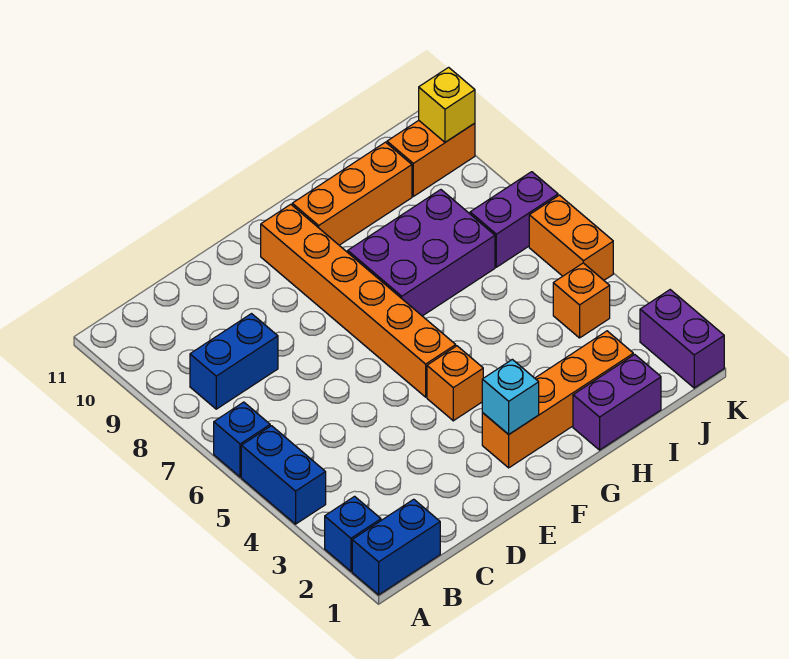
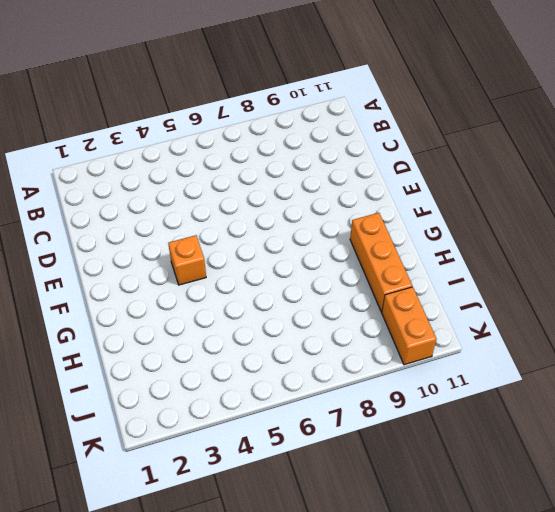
none -> blue 1x2 brick [352,499,440,595]
none -> blue 1x1 brick [325,496,381,571]
none -> blue 1x2 brick [241,426,326,524]

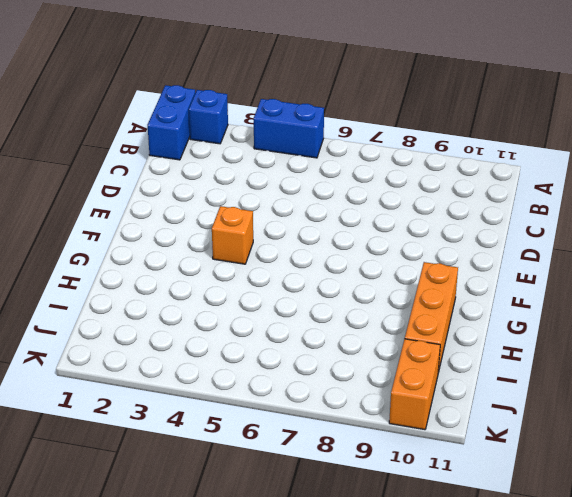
none -> blue 1x1 brick [214,402,270,477]
none -> blue 1x2 brick [190,314,278,409]
none -> orange 1x4 brick [482,331,633,468]

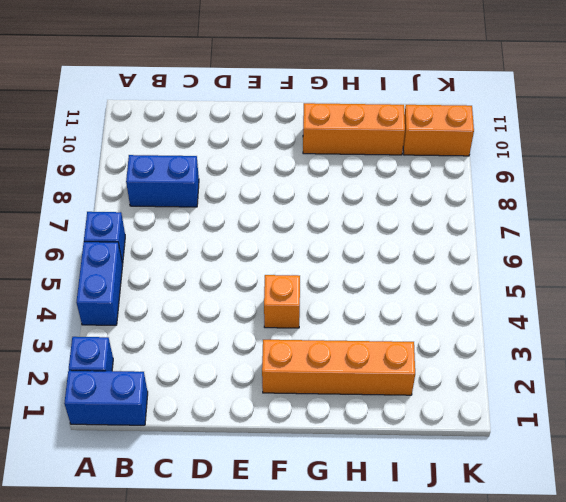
none -> orange 1x6 brick [261,204,456,397]
none -> purple 2x3 brick [348,190,495,316]
none -> purple 1x2 brick [573,355,661,450]

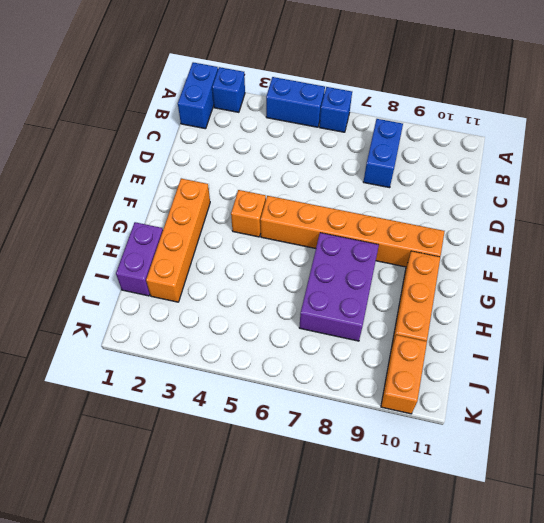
none -> orange 1x1 brick [553,263,610,338]
none -> purple 1x2 brick [470,172,558,267]
none -> purple 1x2 brick [640,290,724,388]

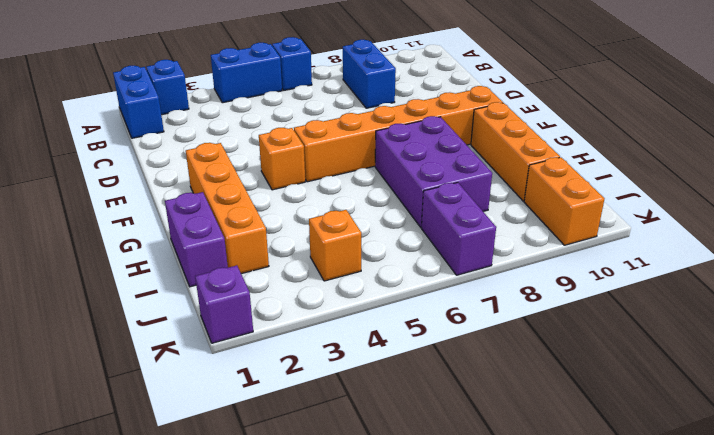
purple 1x1 brick [195,265,253,343] -> purple 1x2 brick [640,290,724,388]
none -> orange 1x2 brick [529,195,613,280]
none -> cyan 1x1 brick [482,359,539,434]
none -> yellow 1x1 brick [419,67,475,142]

